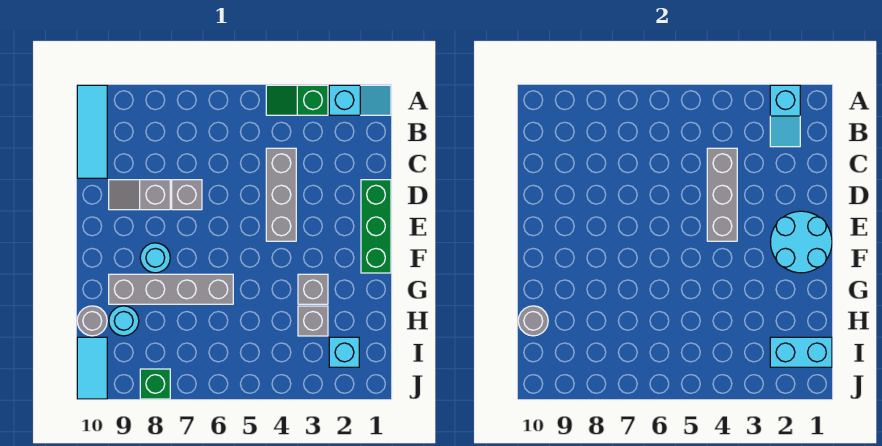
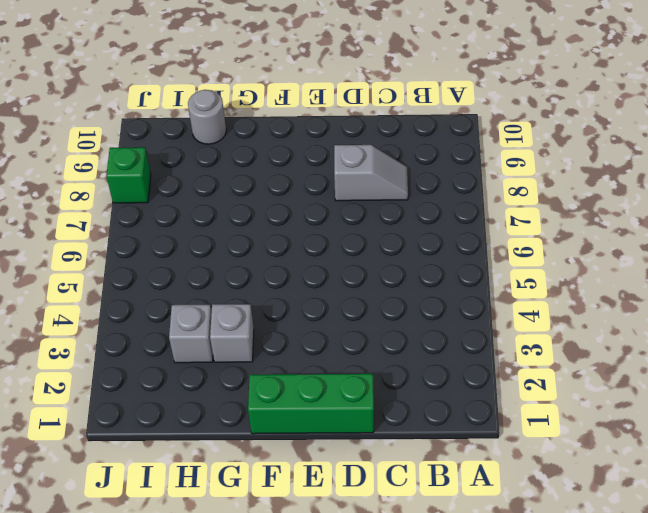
grey 1x2 slope [334,145,408,201] -> grey 1x2 slope turned to [109,180,170,210]
none -> cyan 1x2 slope [329,85,391,115]
none -> green 1x2 slope [266,85,328,115]
none -> cyan 1x3 tile [77,85,107,178]

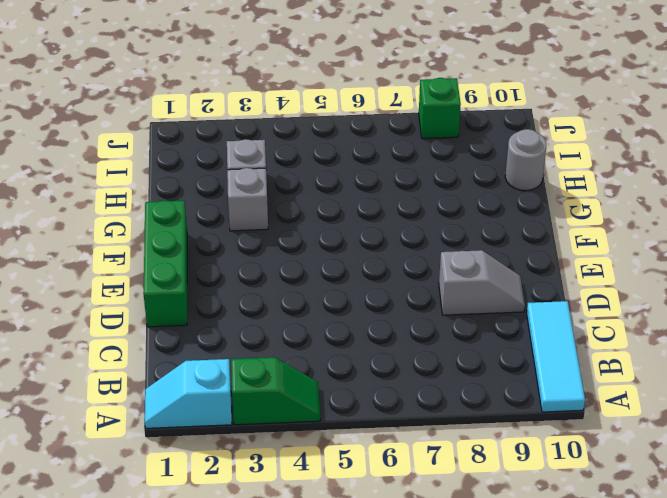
none -> grey 1x3 brick [266,148,296,241]
none -> grey 1x1 brick [172,180,202,210]
none -> cyan 1x1 round brick [140,243,170,273]

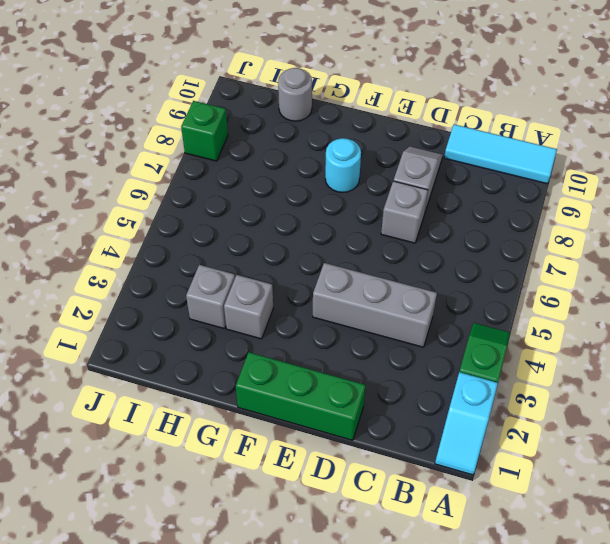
none -> grey 1x4 brick [109,274,233,304]
none -> cyan 1x1 round brick [109,306,139,336]
none -> cyan 1x1 brick [329,337,359,367]

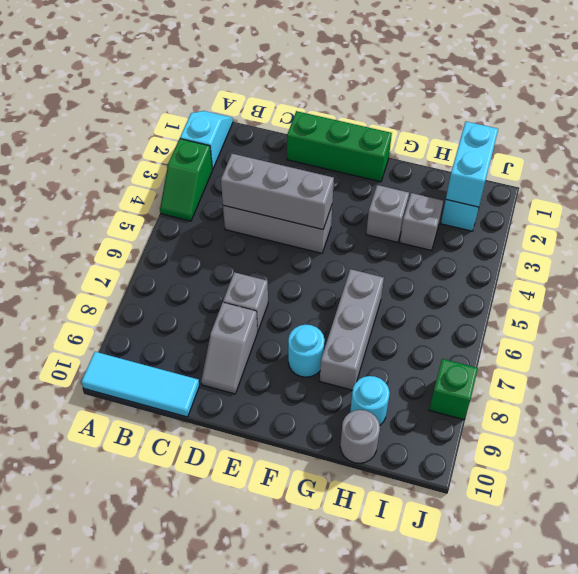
grey 1x3 brick [320,269,384,390] -> grey 1x4 brick [109,274,233,304]
none -> cyan 1x2 tile [77,337,107,399]
none -> cyan 1x2 slope [770,85,800,147]
none -> cyan 2x2 round brick [771,211,832,273]

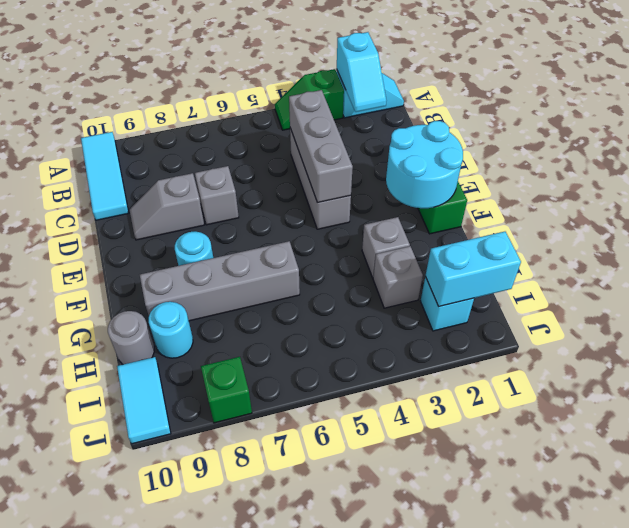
none -> grey 1x1 round brick [518,306,548,336]

